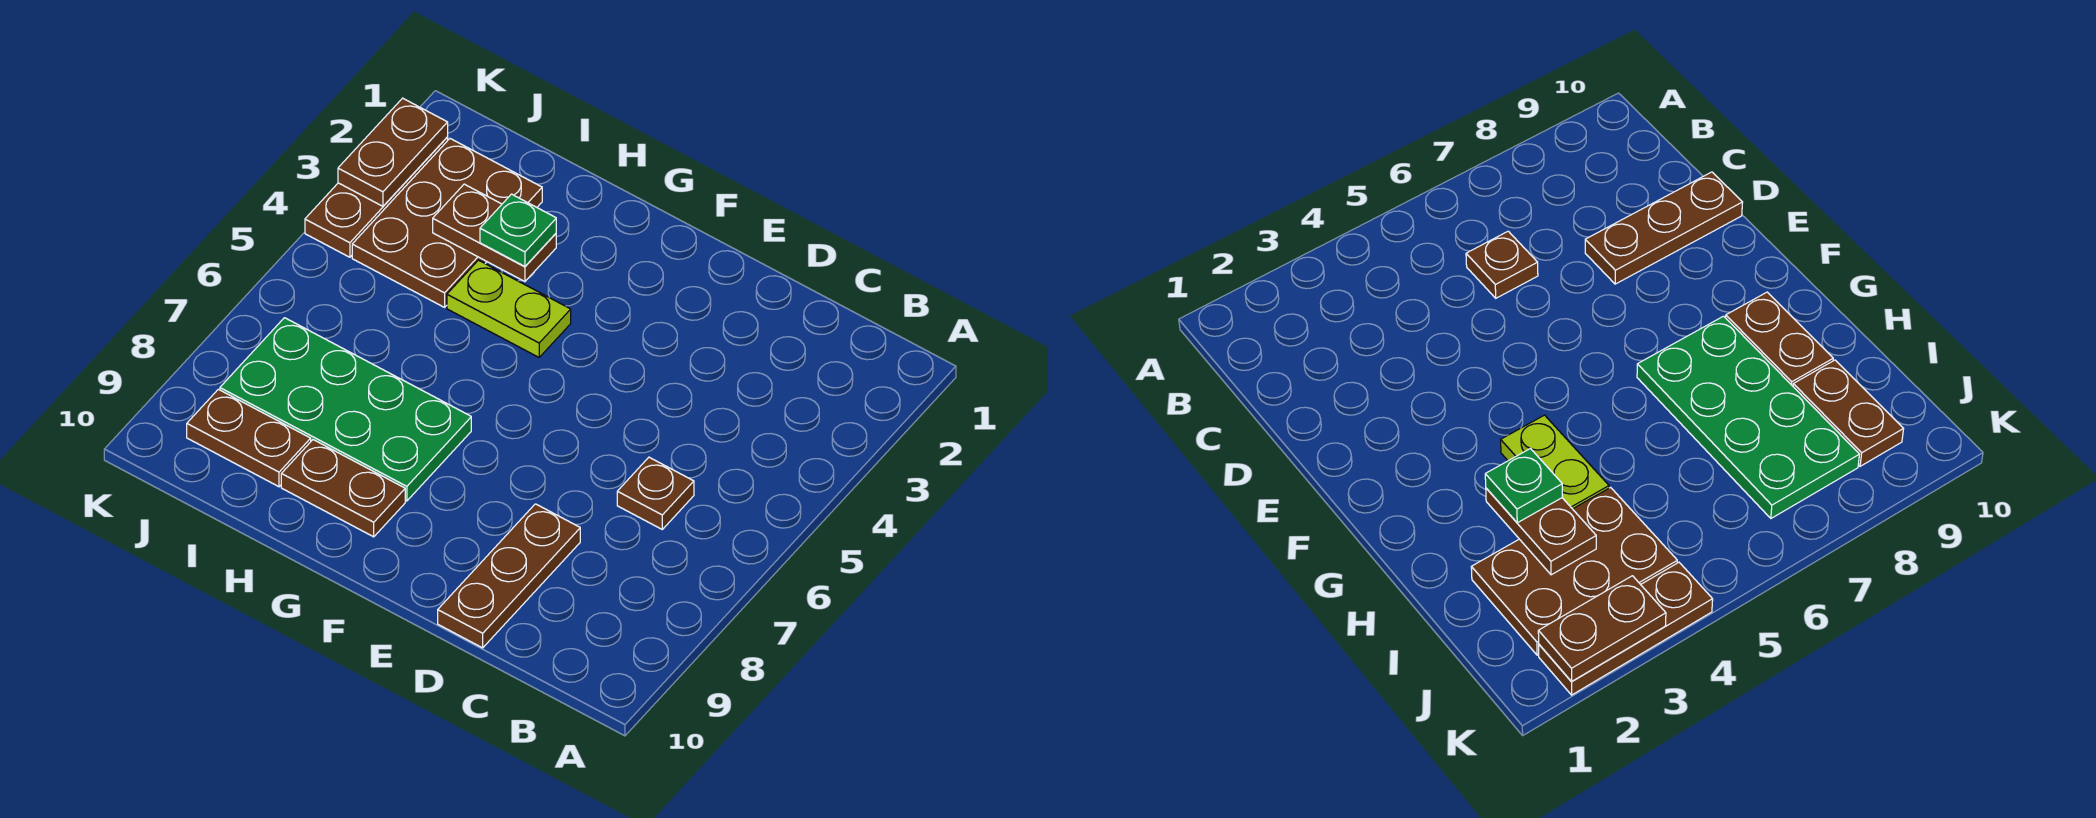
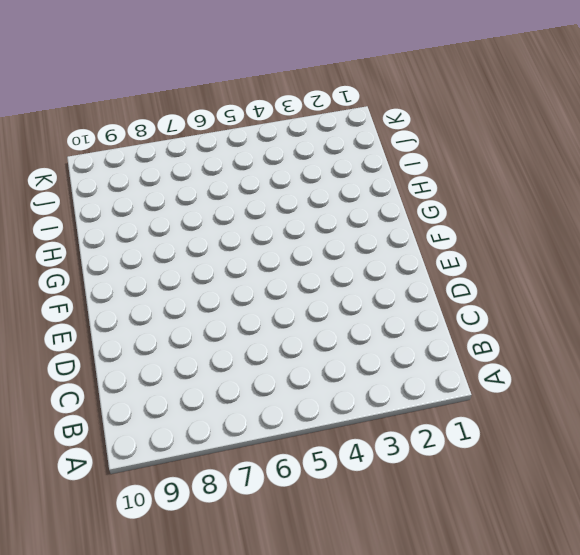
none -> brown 1x1 plate [617,457,694,529]
none -> brown 1x3 plate [438,504,580,648]

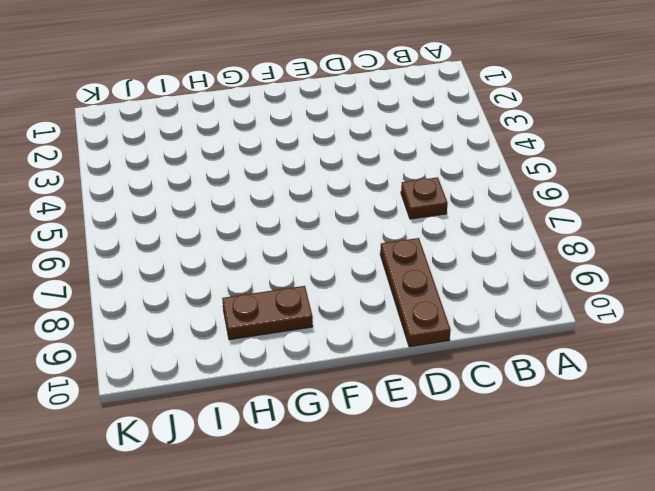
none -> lime 1x2 plate [447,260,571,357]
none -> green 2x4 plate [220,318,471,501]

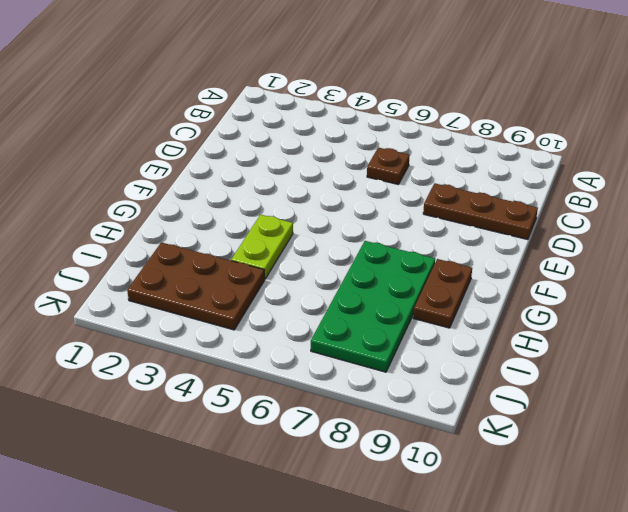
none -> brown 1x2 plate [187,389,311,487]
none -> brown 1x3 plate [305,137,448,257]

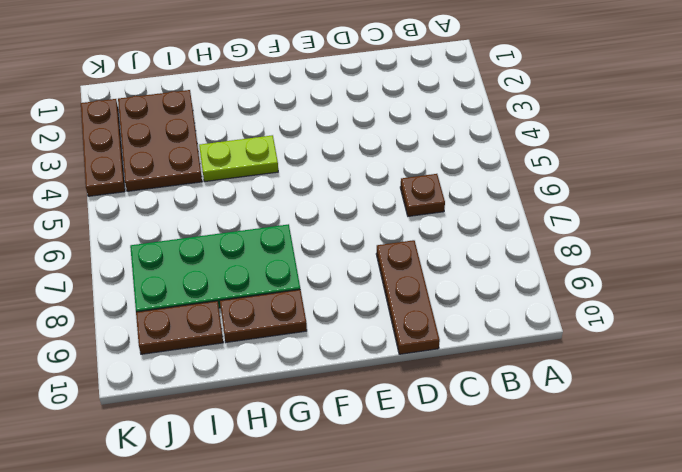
none -> brown 1x2 plate [433,184,556,282]
none -> brown 1x2 plate [338,98,448,206]

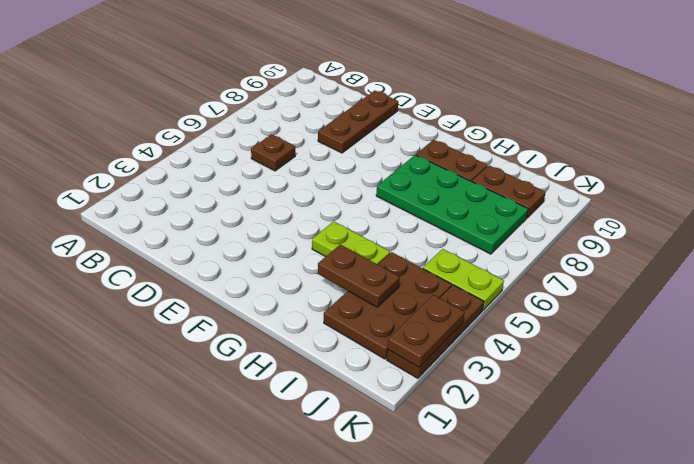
lime 1x2 plate [423,249,504,310] -> none
none -> green 1x1 plate [480,194,556,266]

